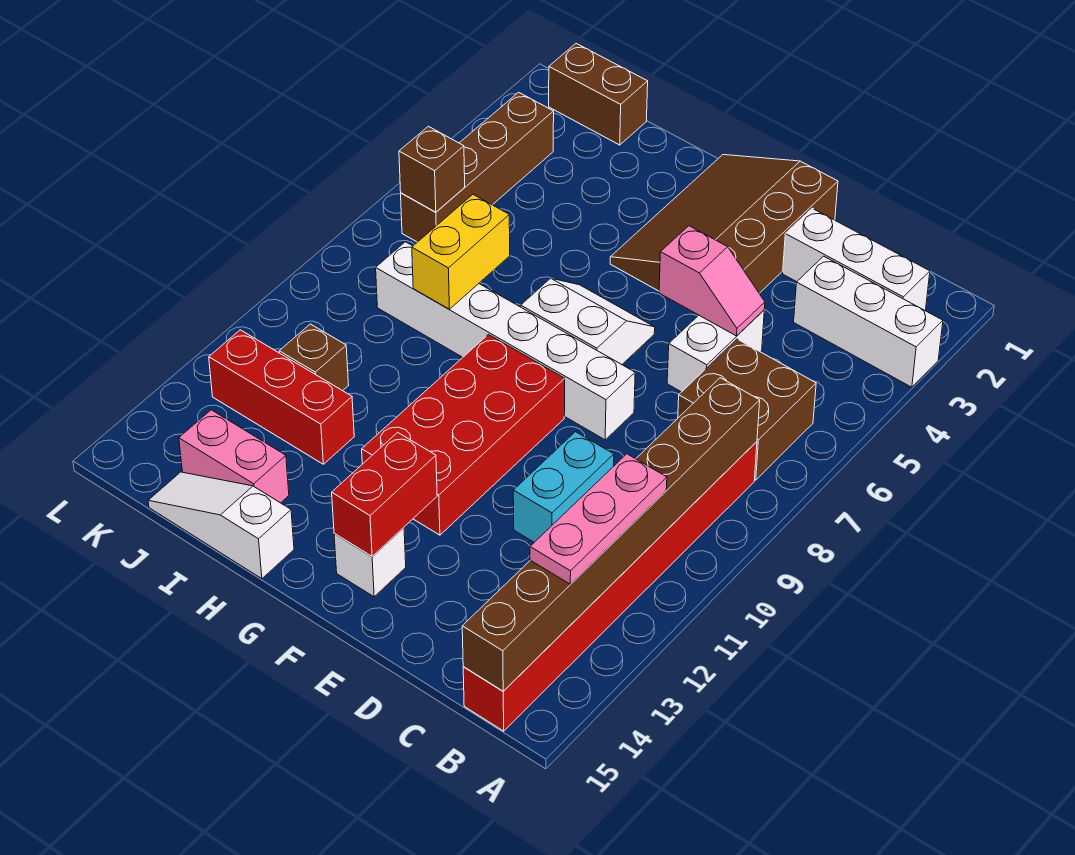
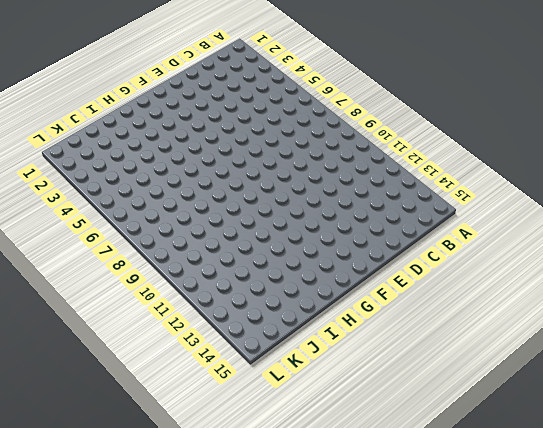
none -> white 1x3 brick [794,256,943,387]
none -> white 1x3 brick [783,208,930,311]
none -> brown 2x2 brick [678,339,816,480]

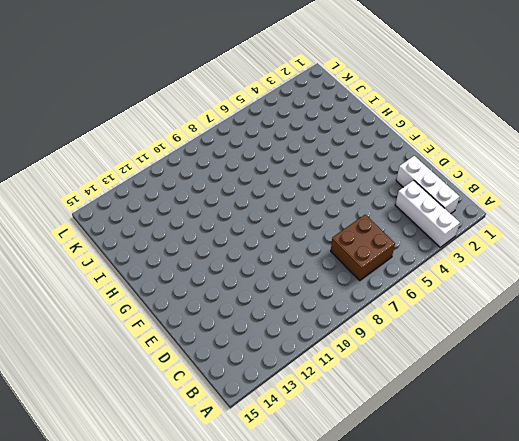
none -> red 1x8 brick [463,442,757,731]
none -> white 1x2 brick [667,310,764,392]
none -> cyan 1x2 brick [513,432,614,542]

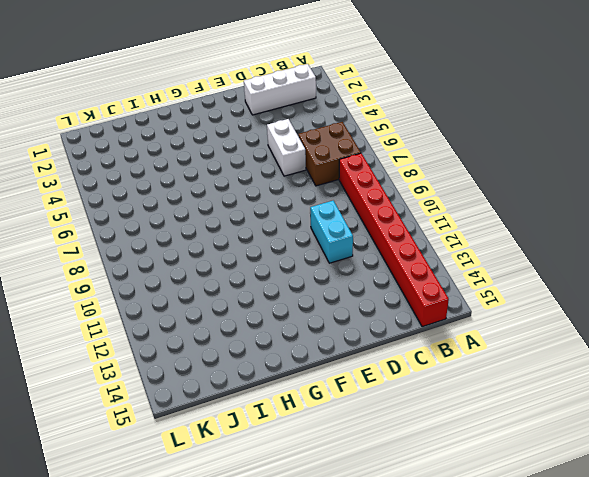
none -> white 1x3 brick [794,256,943,387]
none -> brown 3x4 slope [610,155,838,293]
none -> white 1x6 brick [376,242,635,440]

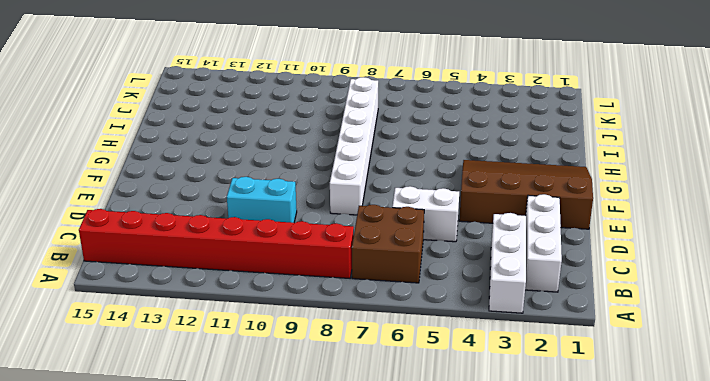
none -> white 2x2 slope [521,278,655,364]
none -> red 2x4 brick [362,335,565,535]
none -> white 1x1 brick [334,528,406,597]

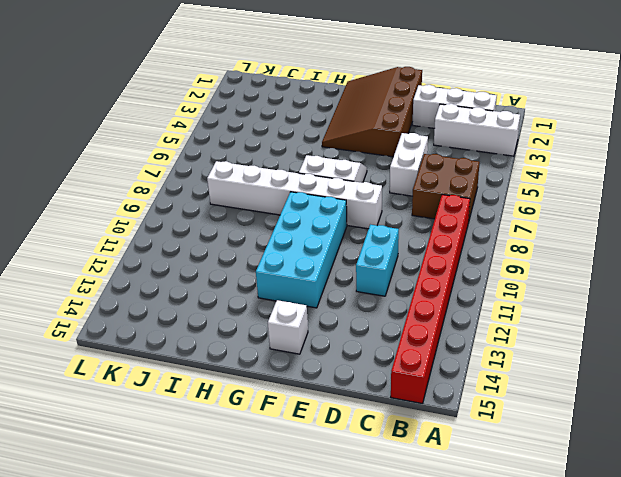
cyan 2x4 brick [256,192,347,308] -> red 2x4 brick [362,335,565,535]
none -> white 1x3 slope [148,472,294,579]
none -> red 1x3 brick [209,330,354,464]
none -> pink 1x2 brick [179,410,289,503]

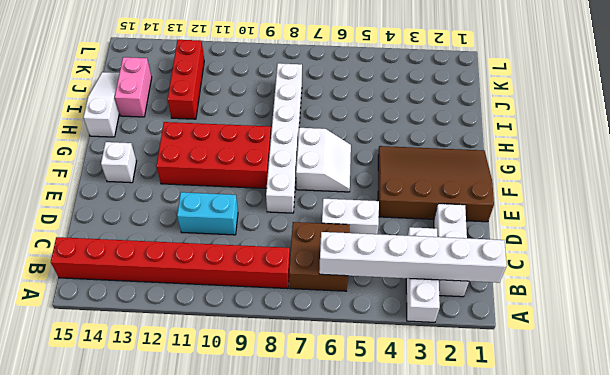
white 1x6 brick [319,232,507,283] -> none
none -> brown 1x2 brick [549,43,648,145]
none -> brown 1x1 brick [279,324,349,391]
none -> brown 1x4 brick [401,92,554,242]

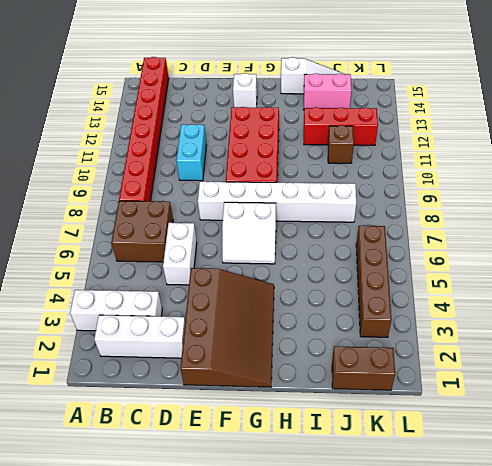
none -> brown 1x8 brick [462,378,760,691]
none -> pink 1x2 slope [659,226,765,336]
none -> red 1x2 brick [332,432,437,556]

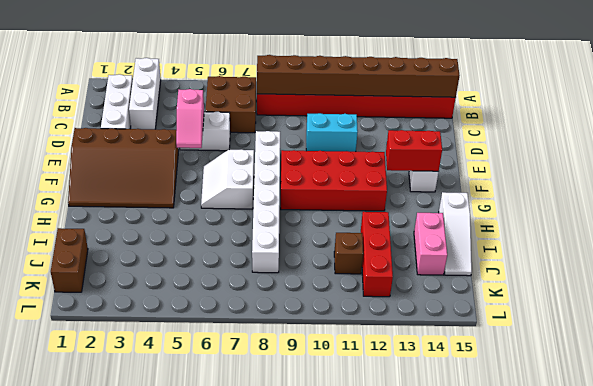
pink 1x2 slope [176,89,204,148] -> pink 1x2 slope turned to [659,226,765,336]
none -> brown 1x4 brick [401,92,554,242]
none -> yellow 1x2 brick [412,195,510,309]
none -> brown 1x1 brick [399,126,465,212]

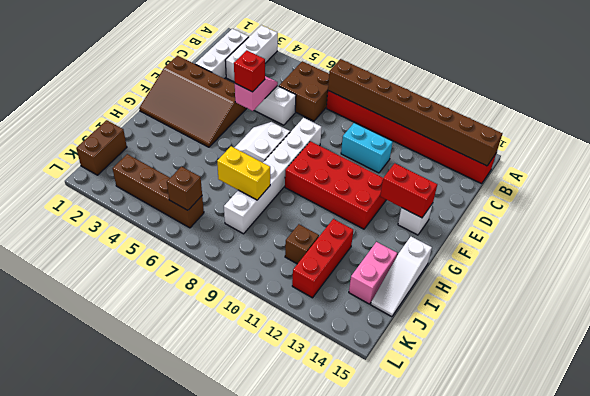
red 1x1 brick [234,50,265,92] -> none
none -> pink 1x3 plate [530,454,667,584]

